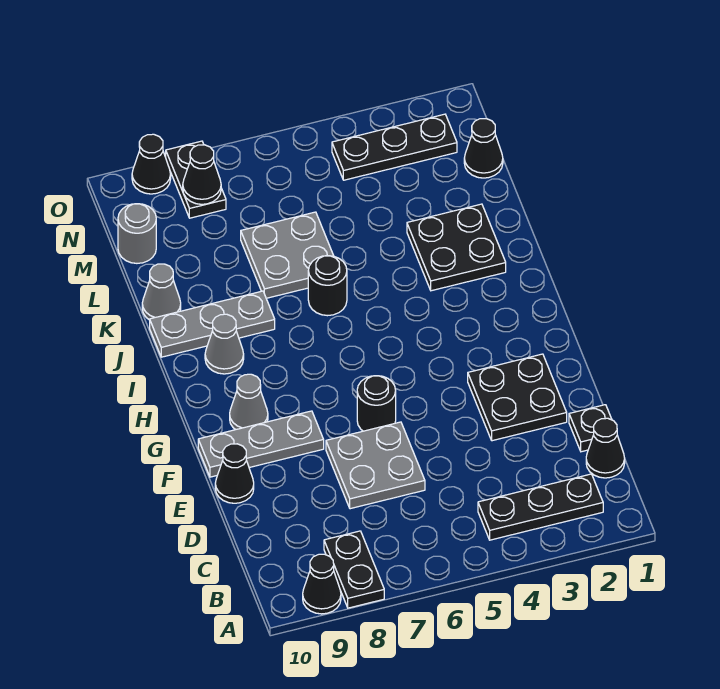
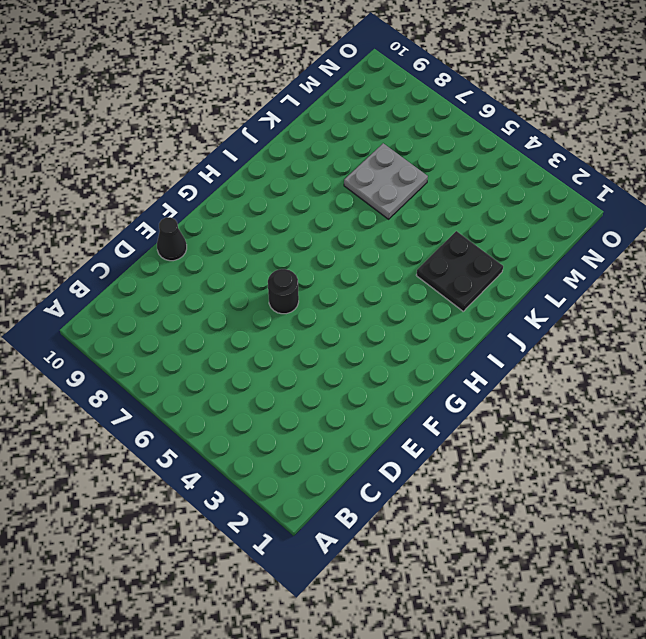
none -> black 1x2 plate [324,531,384,608]
none -> black 1x1 cone [303,554,341,614]
none -> black 1x3 plate [478,474,603,540]

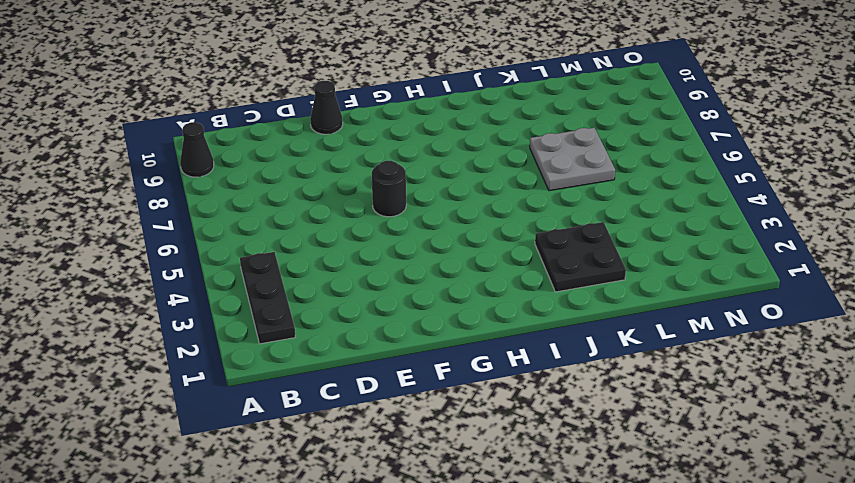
none -> black 1x2 plate [324,531,384,608]
none -> black 1x1 cone [586,418,625,478]
none -> black 1x1 plate [569,405,612,452]

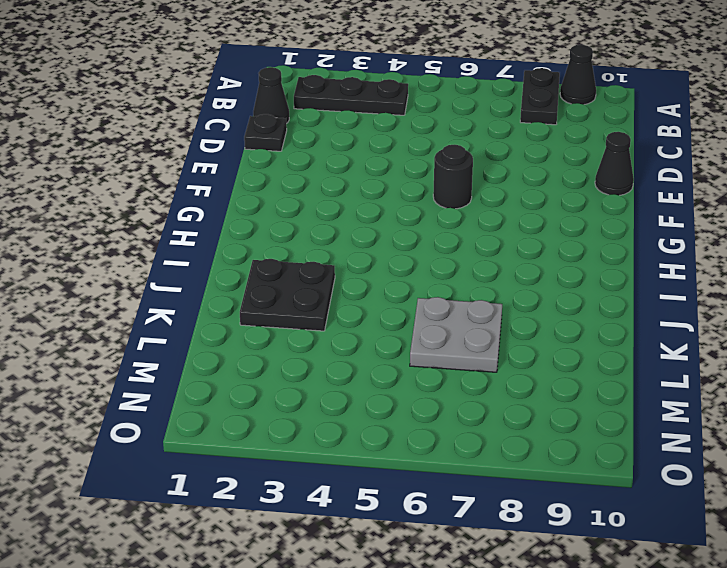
none -> grey 2x2 plate [326,422,425,509]
none -> black 2x2 plate [468,354,567,441]
none -> grey 1x3 plate [198,411,324,477]

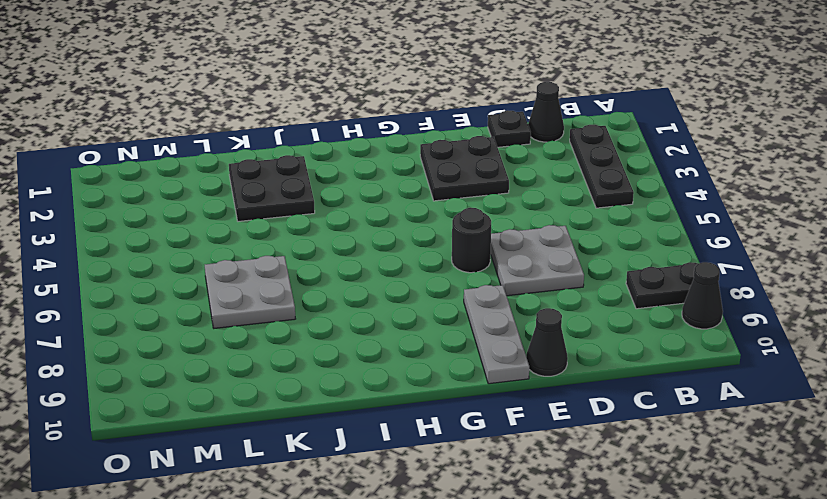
none -> grey 1x1 cone [230,374,268,430]
none -> grey 1x1 cone [205,314,244,374]
none -> black 1x1 round brick [308,256,347,316]

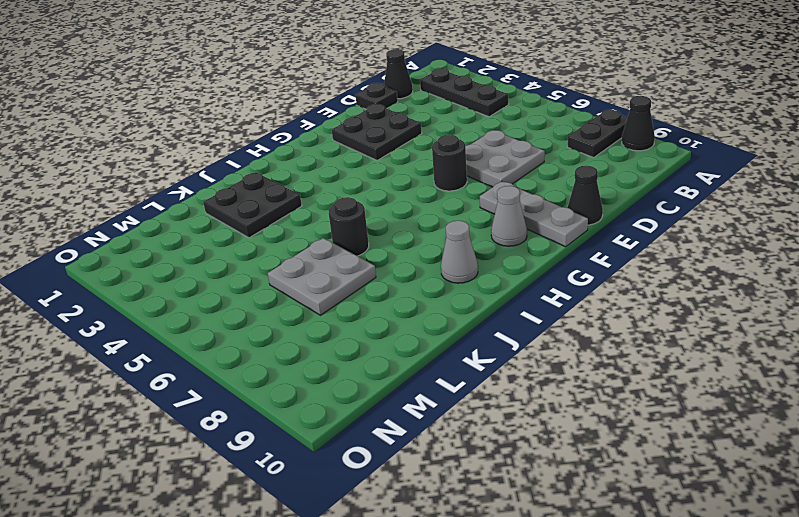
none -> grey 1x3 plate [150,291,275,357]
none -> grey 1x1 cone [142,264,181,320]
none -> black 1x1 cone [464,119,503,178]

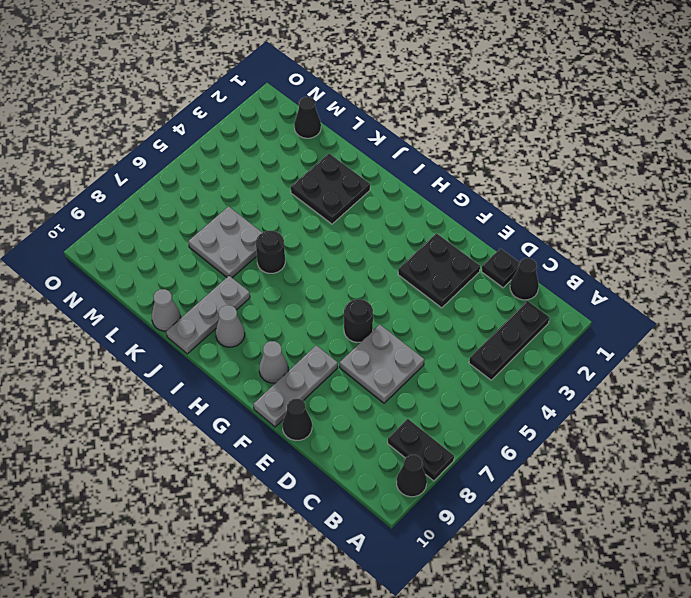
none -> grey 1x1 round brick [118,204,156,263]
none -> black 1x3 plate [332,114,457,180]
none -> black 1x2 plate [166,141,226,218]

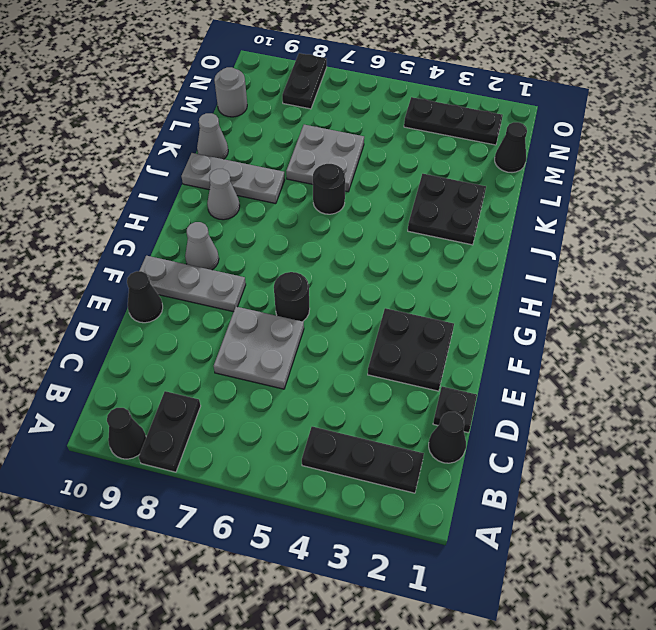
none -> black 1x1 cone [132,134,171,194]
none -> black 1x1 cone [183,145,221,204]

